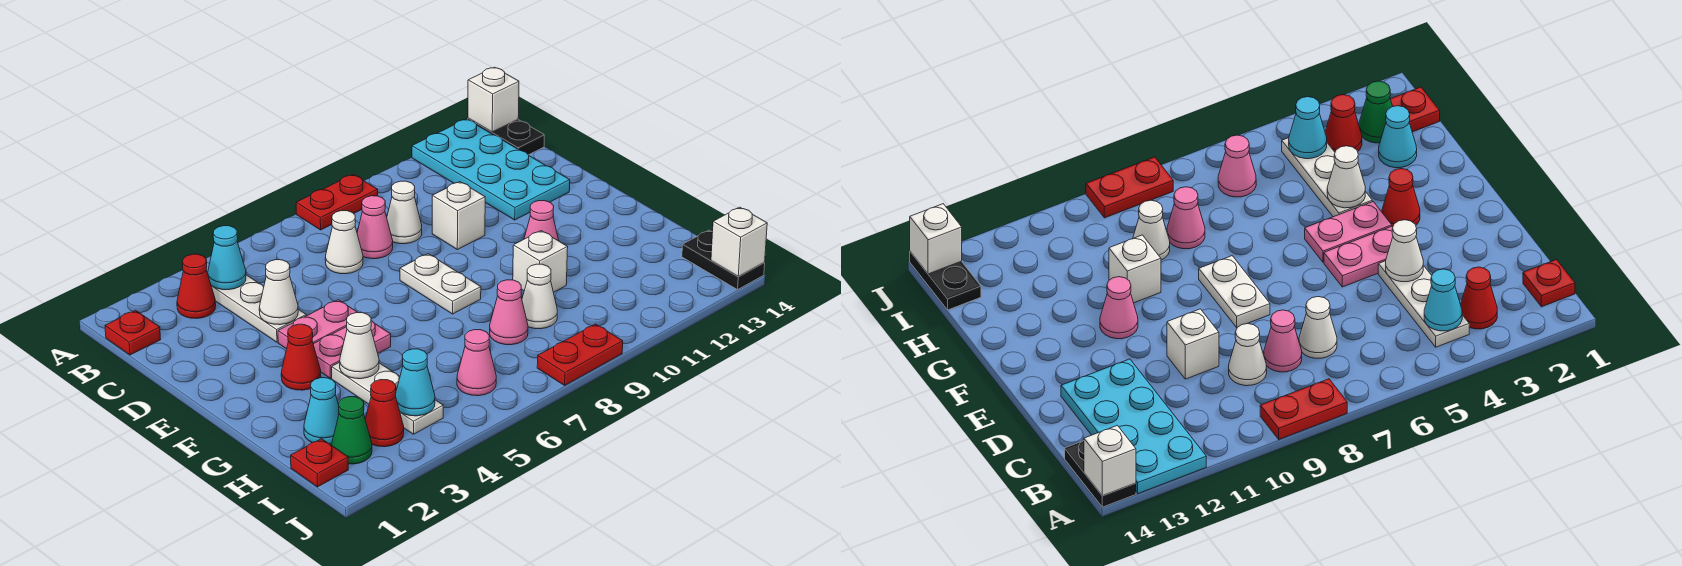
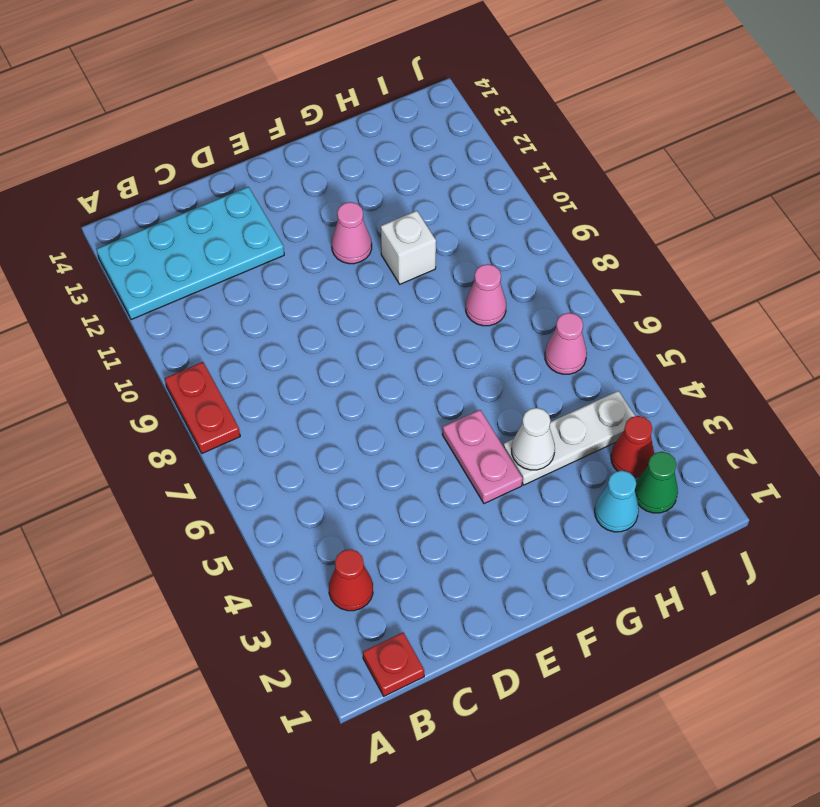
none -> black 1x2 plate [468,118,544,155]
none -> white 1x3 plate [211,275,306,342]
none -> white 1x1 cone [325,211,363,274]
none -> pink 1x1 cone [357,196,393,259]

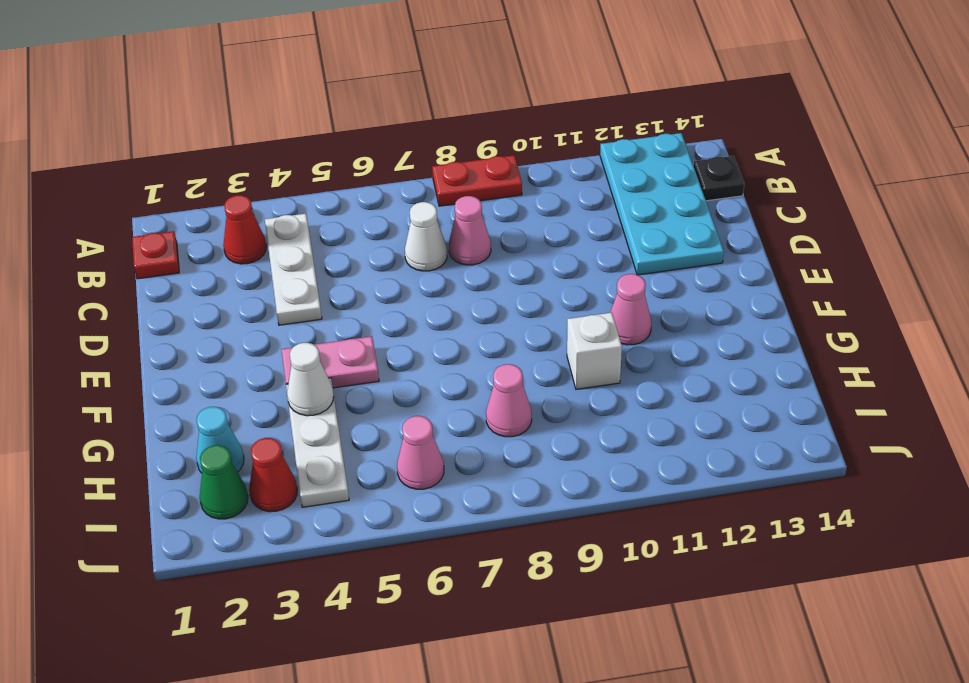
black 1x1 plate [693,156,744,201] -> black 1x2 plate [468,118,544,155]
none -> white 1x1 cone [387,181,422,244]
none -> white 1x1 brick [432,182,485,250]
none -> pink 1x2 plate [278,300,358,349]
none -> white 1x2 plate [400,254,481,314]

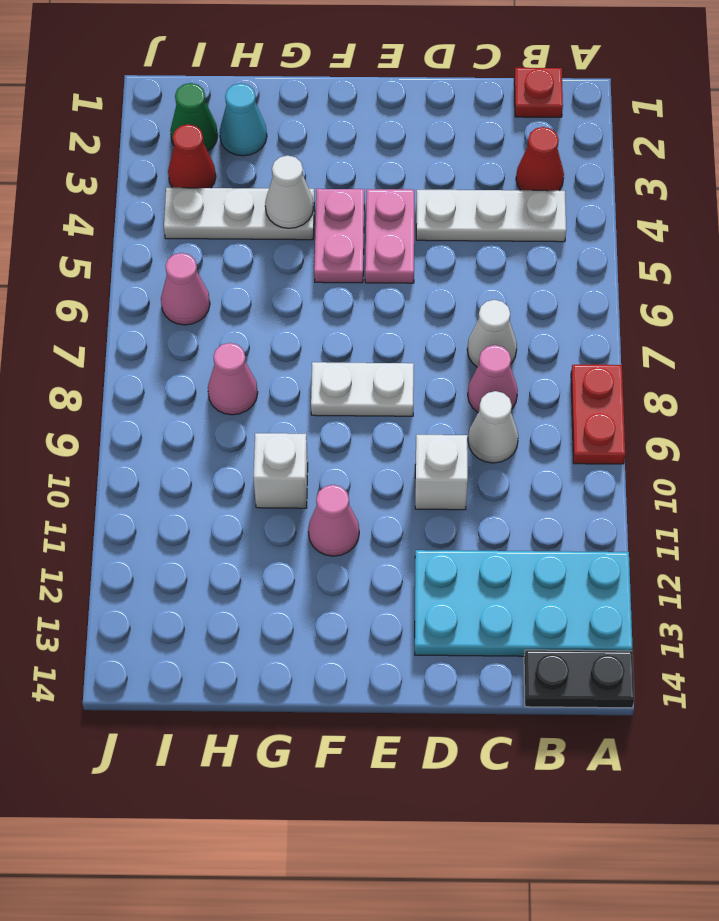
none -> red 1x1 cone [281,324,321,390]
none -> white 1x1 cone [522,264,557,329]
none -> red 1x1 plate [291,439,348,487]
none -> black 1x2 plate [682,230,765,290]

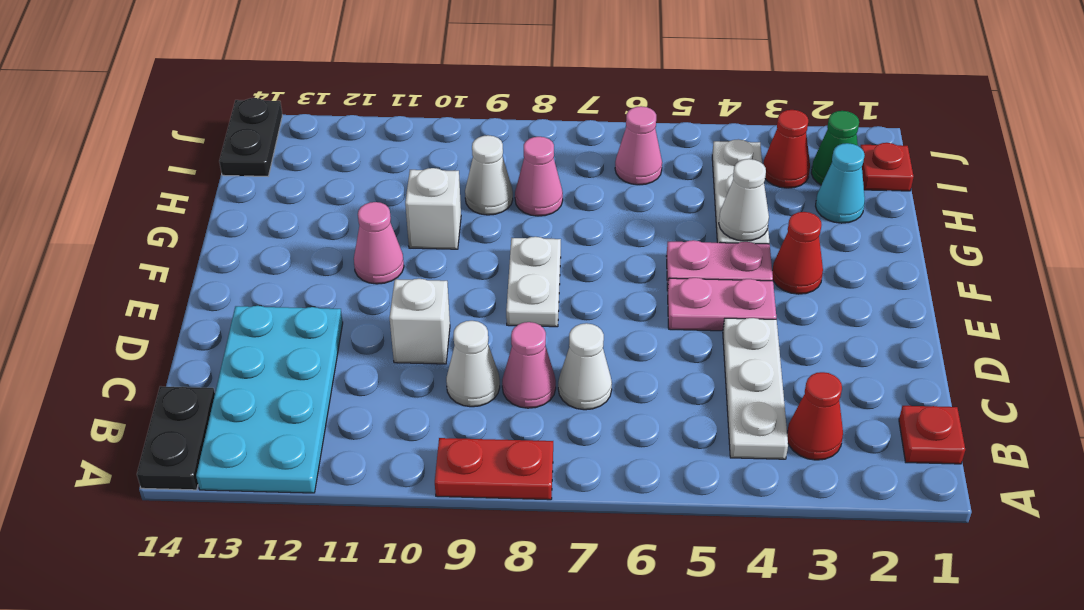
none -> red 1x2 plate [537,324,623,385]
none -> white 1x1 brick [468,67,519,132]
none -> cyan 1x1 cone [208,226,246,290]
none -> white 1x1 cone [259,260,298,325]

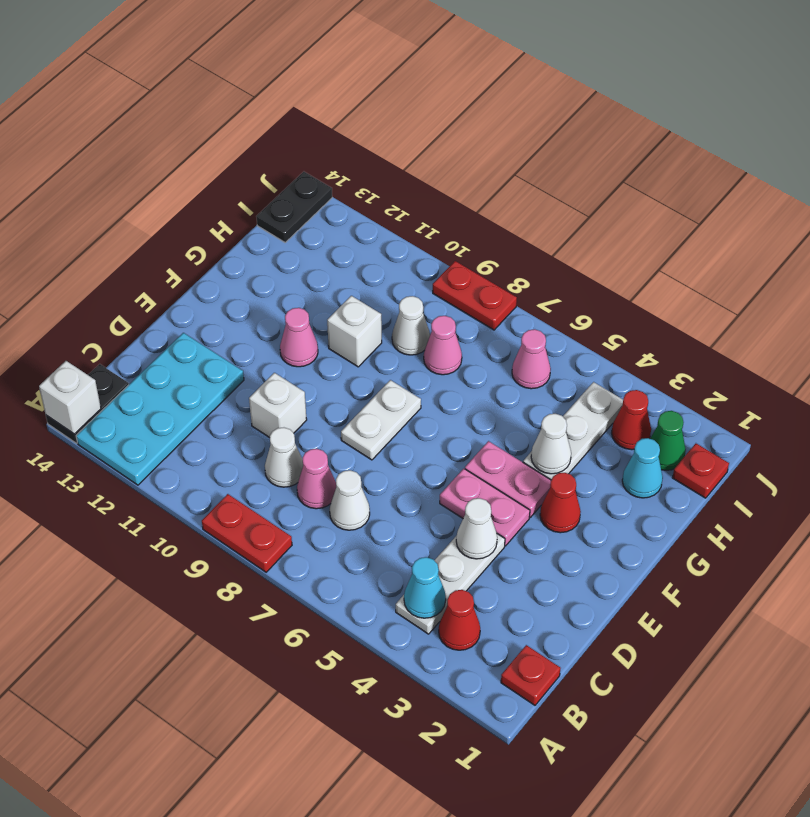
none -> cyan 1x1 cone [396,349,435,416]
none -> white 1x1 brick [711,207,767,277]

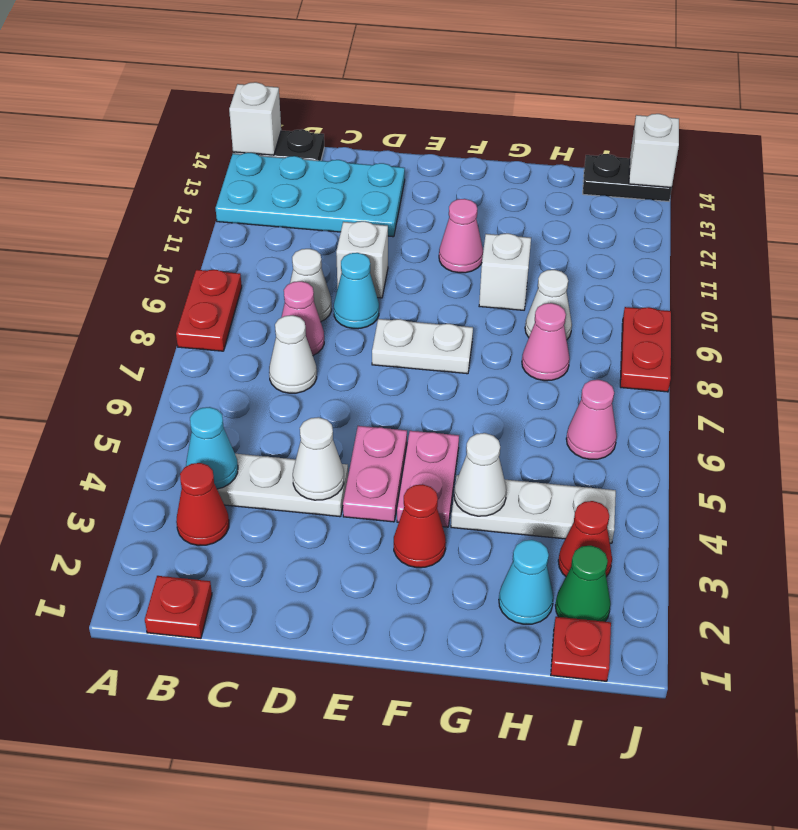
cyan 1x1 cone [334,253,379,329] -> cyan 1x1 cone moved to [396,349,435,416]

